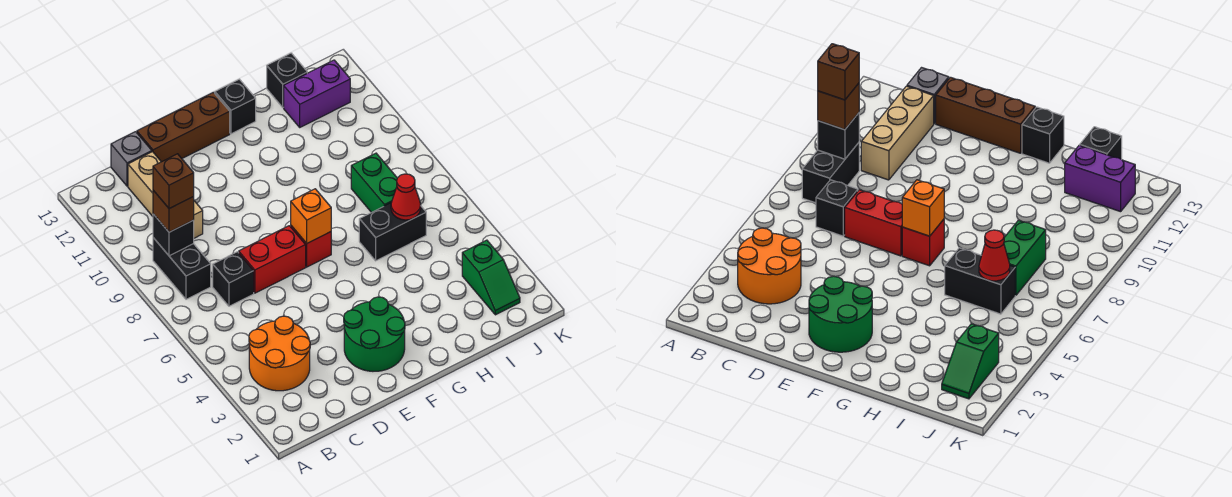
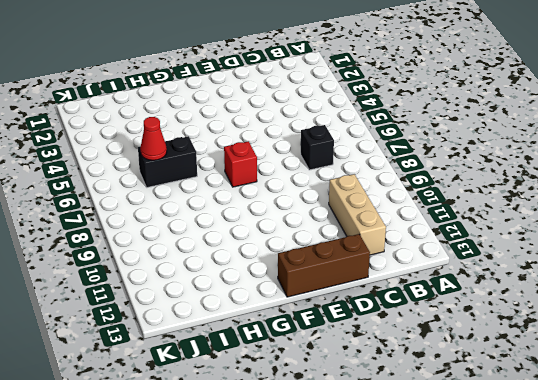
none -> orange 2x2 round brick [249,316,310,391]
none -> black 1x2 brick [153,238,211,299]
none -> grey 1x1 brick [111,132,152,186]

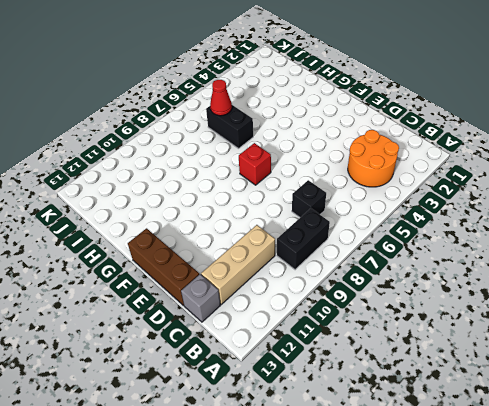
none -> red 1x2 brick [239,226,306,293]
none -> green 2x2 round brick [344,297,405,371]
none -> black 1x1 brick [215,79,256,134]

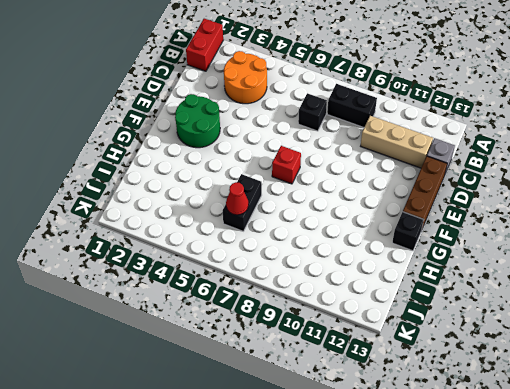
red 1x2 brick [186,19,223,71] -> red 1x2 brick moved to [239,226,306,293]
none -> green 1x2 brick [351,153,397,213]
none -> purple 1x2 brick [284,60,350,127]
none -> black 1x1 brick [267,53,307,107]

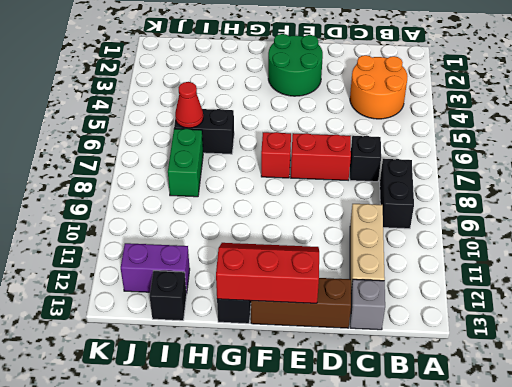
red 2x3 slope [216,243,319,303] -> none
none -> green 1x2 slope [462,240,520,315]
none -> black 1x1 brick [153,214,194,256]
none -> orange 1x1 brick [291,189,331,243]

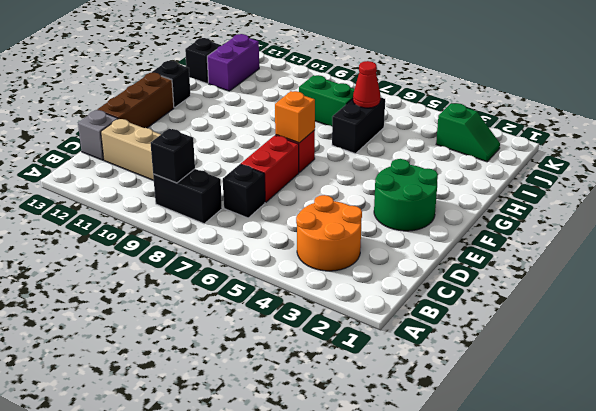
none -> brown 1x1 brick [153,190,194,232]
none -> brown 1x1 brick [153,154,194,209]

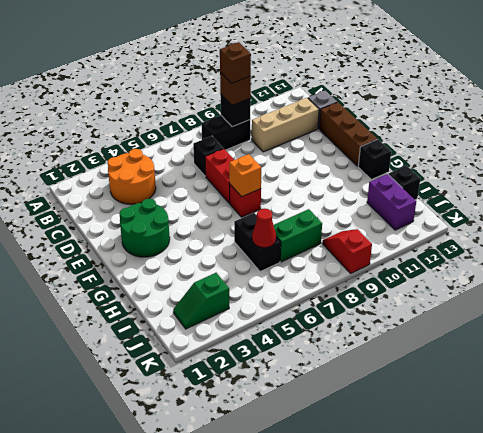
red 1x2 slope [322,229,372,273] -> none

